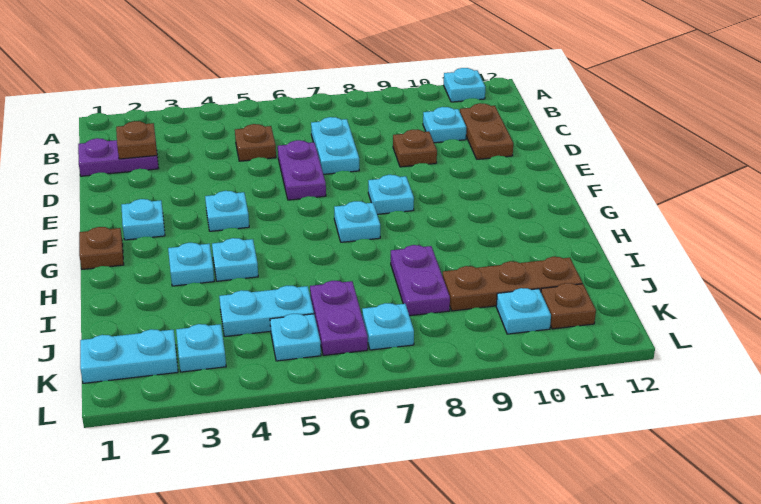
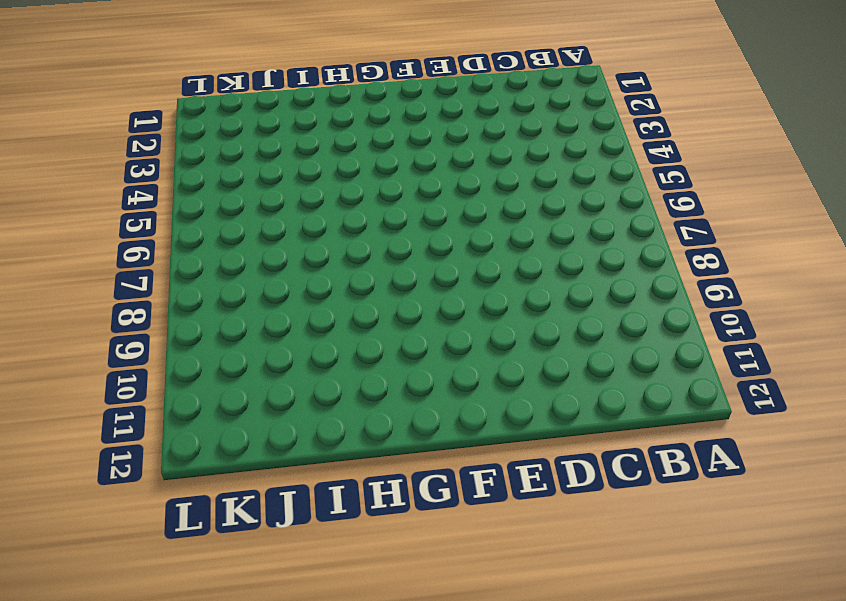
none -> cyan 1x1 plate [444,68,485,102]
none -> purple 1x2 plate [78,138,159,176]
none -> brown 1x1 plate [235,124,276,161]

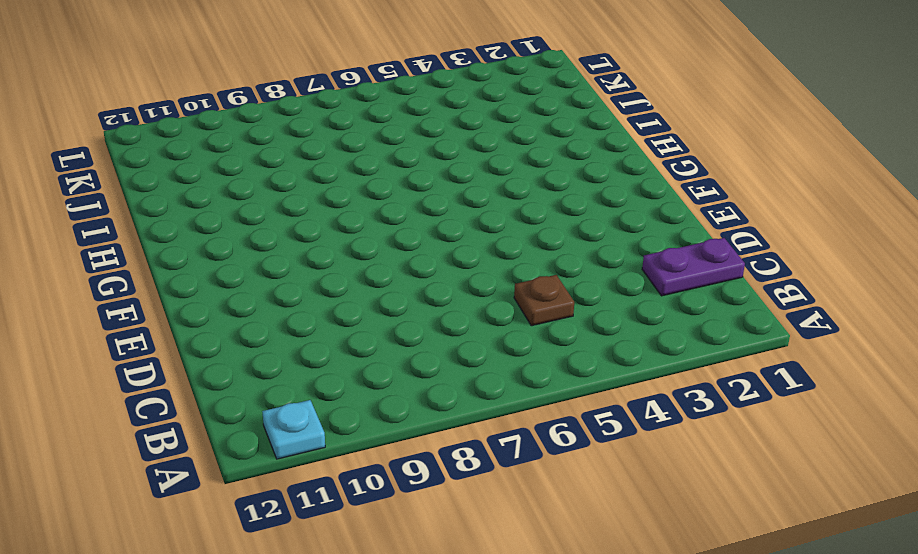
none -> cyan 1x2 plate [311,117,359,174]
none -> cyan 1x1 plate [423,107,466,143]
none -> brown 1x2 plate [460,103,513,159]

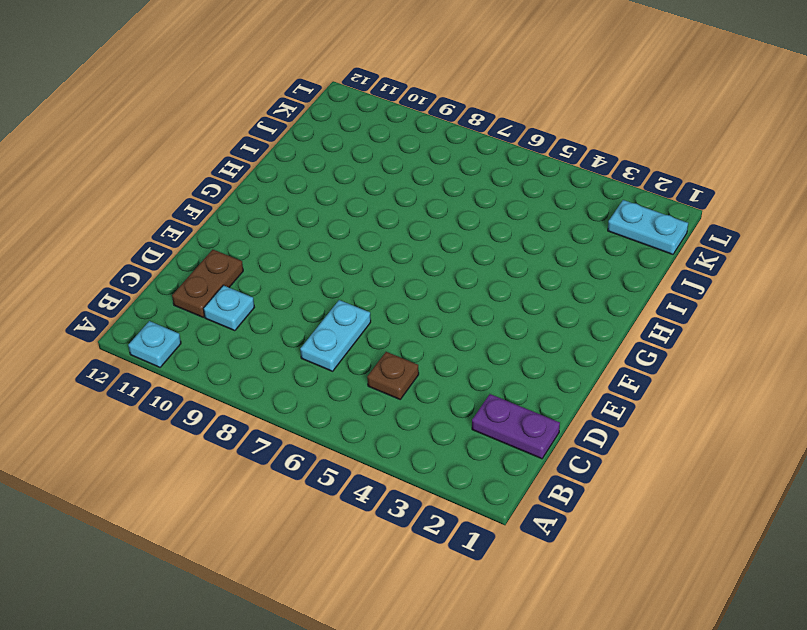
none -> purple 1x2 plate [278,140,326,200]
none -> brown 1x1 plate [393,130,437,167]
none -> cyan 1x1 plate [121,199,165,240]

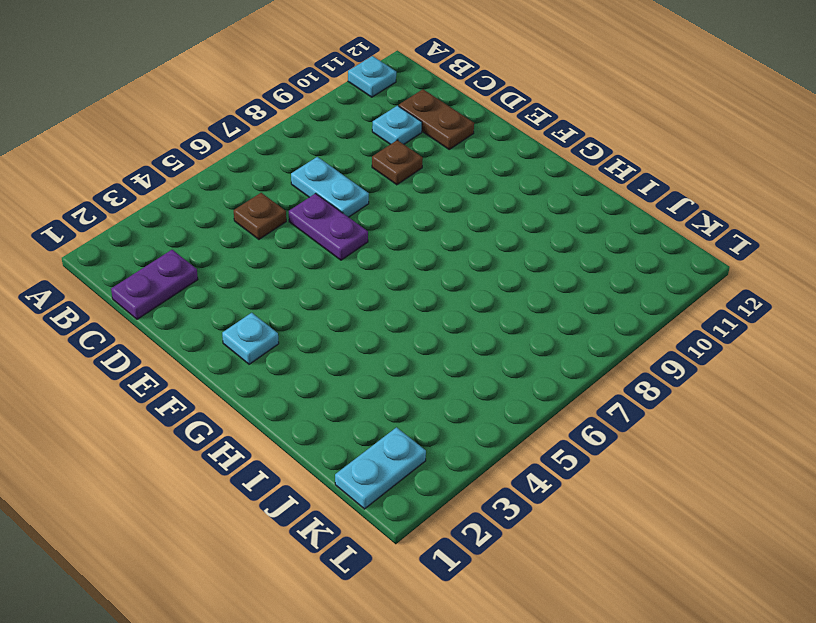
none -> cyan 1x1 plate [205,191,249,231]
none -> cyan 1x1 plate [368,175,414,214]
none -> brown 1x1 plate [79,227,124,269]

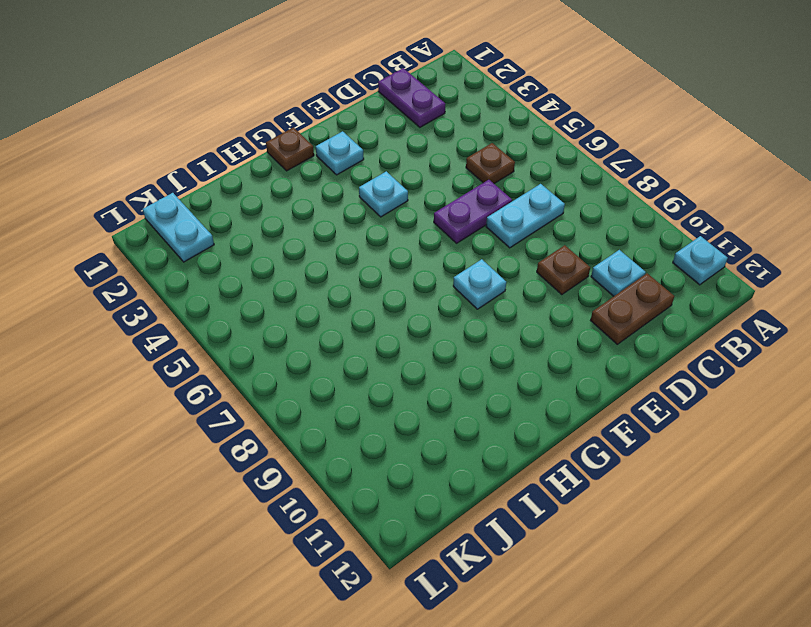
none -> cyan 1x1 plate [334,201,380,242]
none -> cyan 1x1 plate [168,243,214,286]
none -> cyan 1x1 plate [212,238,258,281]

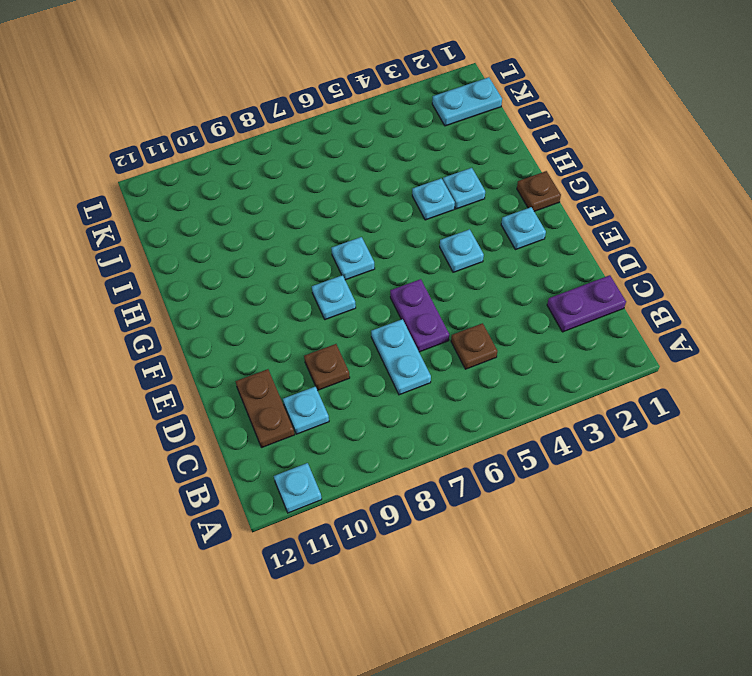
none -> purple 1x2 plate [391,245,450,316]
none -> cyan 1x2 plate [219,286,314,337]
none -> purple 1x2 plate [310,281,368,355]

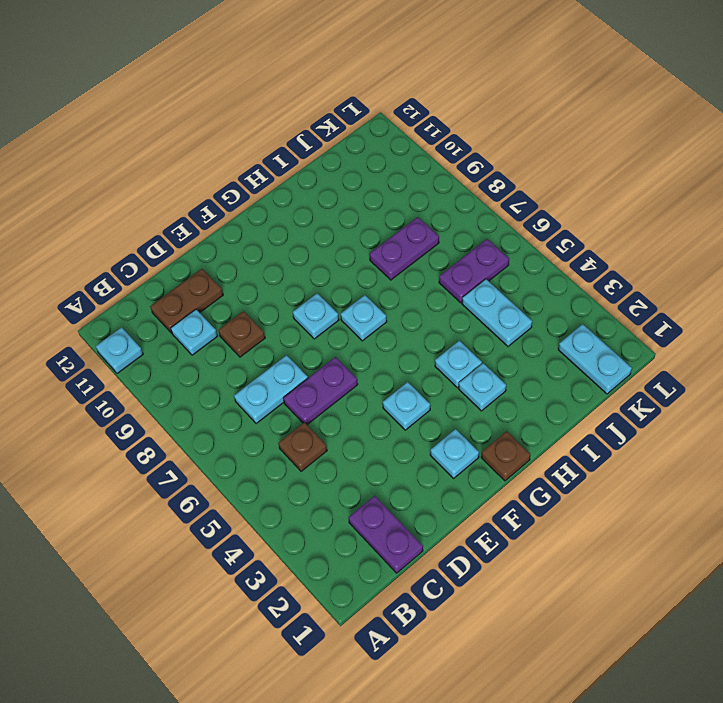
none -> brown 1x3 plate [443,257,582,311]
none -> cyan 1x1 plate [176,324,226,372]
none -> cyan 1x1 plate [270,314,321,361]

